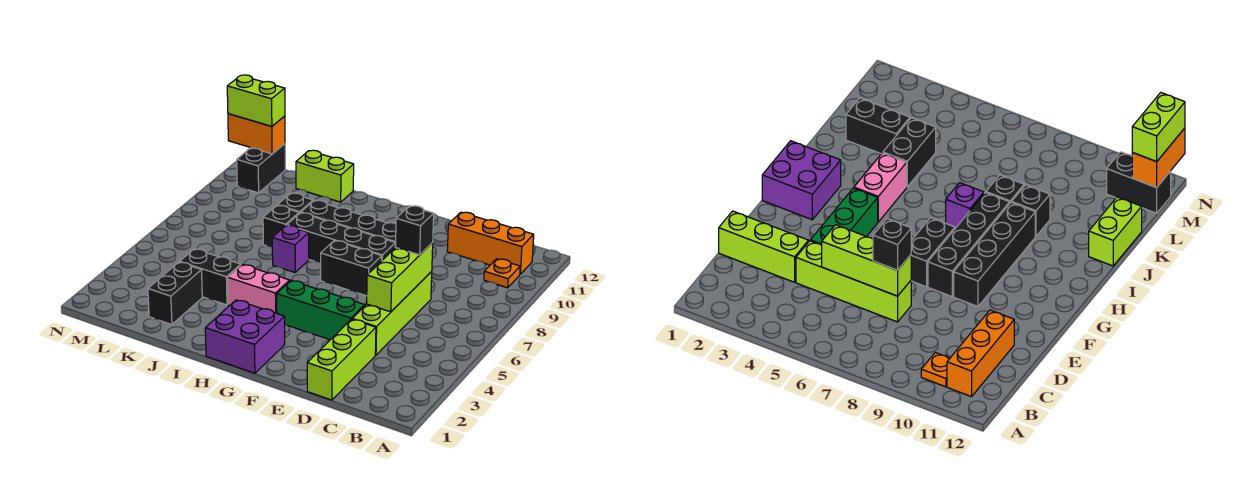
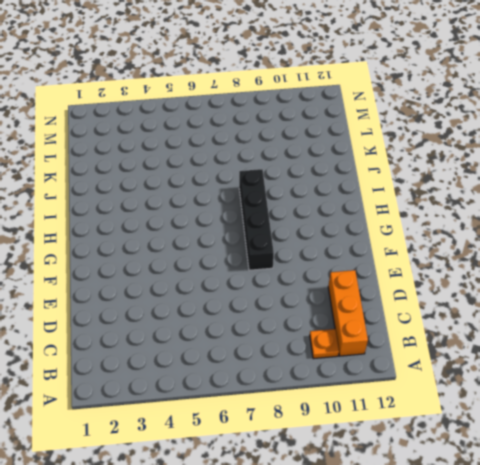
none -> lime 1x3 brick [307,319,376,400]
none -> lime 1x4 brick [352,272,432,355]
none -> green 1x3 brick [277,281,365,340]

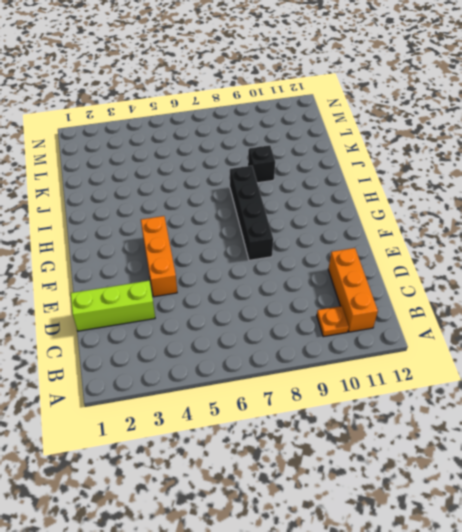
orange 1x3 brick [141,216,177,297] -> green 1x3 brick [277,281,365,340]
none -> lime 1x4 brick [352,272,432,355]
none -> black 1x2 brick [321,241,382,296]
none -> black 1x4 brick [301,200,396,247]

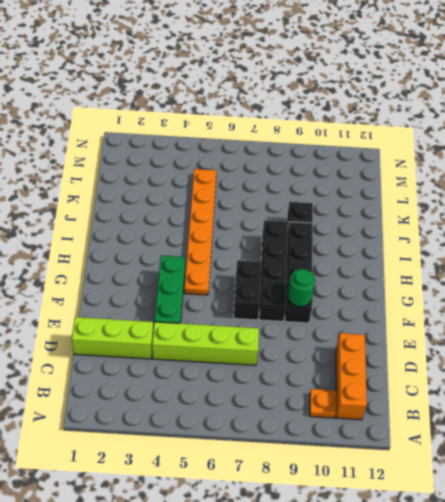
green 1x1 round brick [288,269,315,307] -> none
orange 1x6 plate [184,169,216,295] -> none
none -> purple 2x2 brick [205,300,285,373]
none -> pink 1x2 brick [228,265,290,313]
none -> purple 1x1 brick [272,225,309,272]

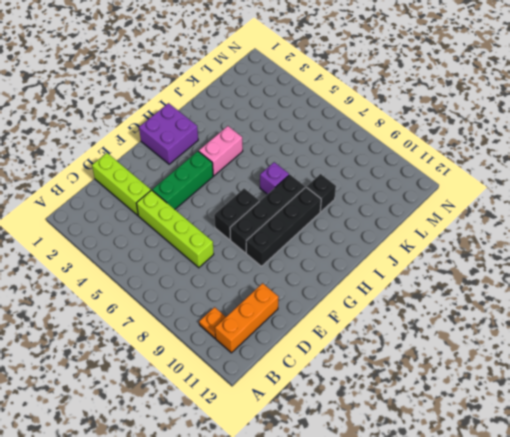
none -> black 1x2 brick [180,249,241,305]
none -> black 1x1 brick [263,205,299,247]
none -> lime 1x2 brick [296,150,354,202]

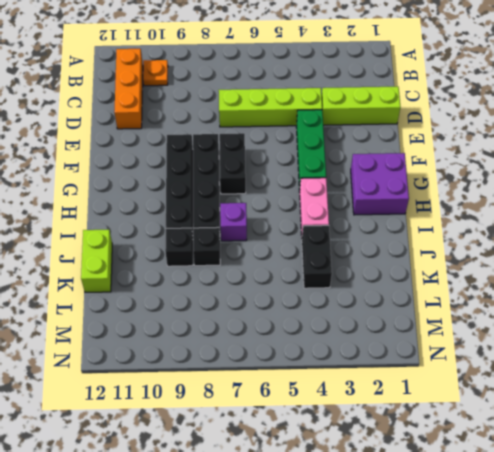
none -> black 1x2 brick [148,262,202,325]
none -> black 1x2 brick [237,144,285,193]
none -> lime 1x3 brick [367,243,433,312]

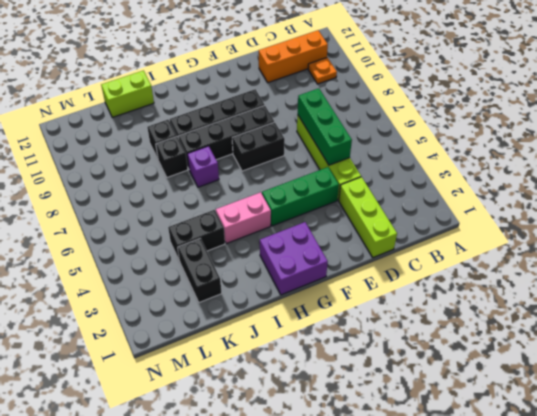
green 1x3 brick [298,88,352,165] -> lime 1x3 brick [367,243,433,312]
none -> black 1x2 brick [237,144,285,193]
none -> orange 1x2 brick [228,114,285,154]
none -> black 1x1 brick [396,206,434,255]

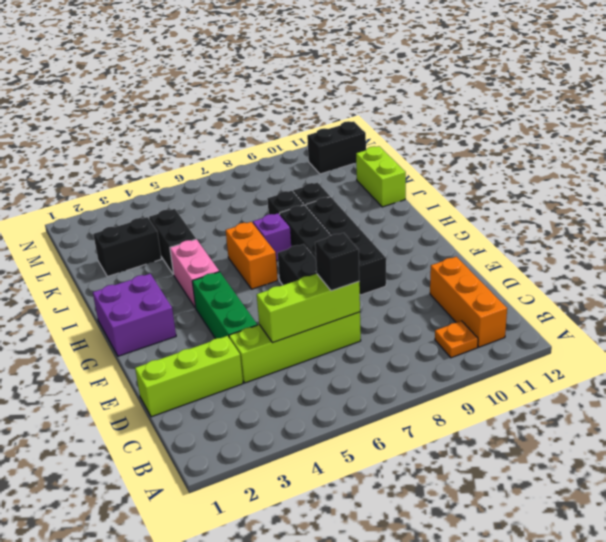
orange 1x2 brick [226,222,278,289] -> orange 1x2 brick moved to [228,114,285,154]
none -> lime 1x2 brick [227,75,285,126]

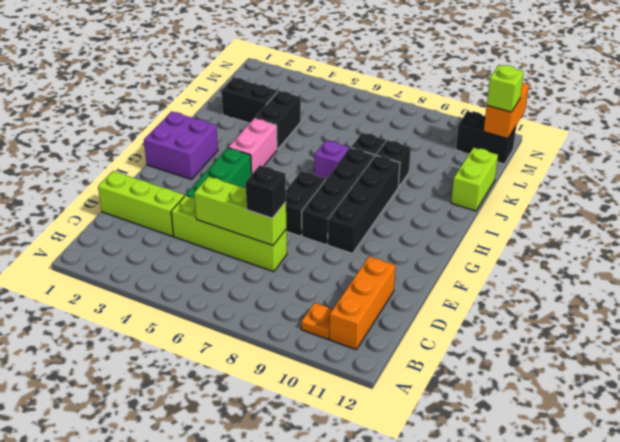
lime 1x1 brick [487,65,524,112] -> lime 1x2 brick [227,75,285,126]

